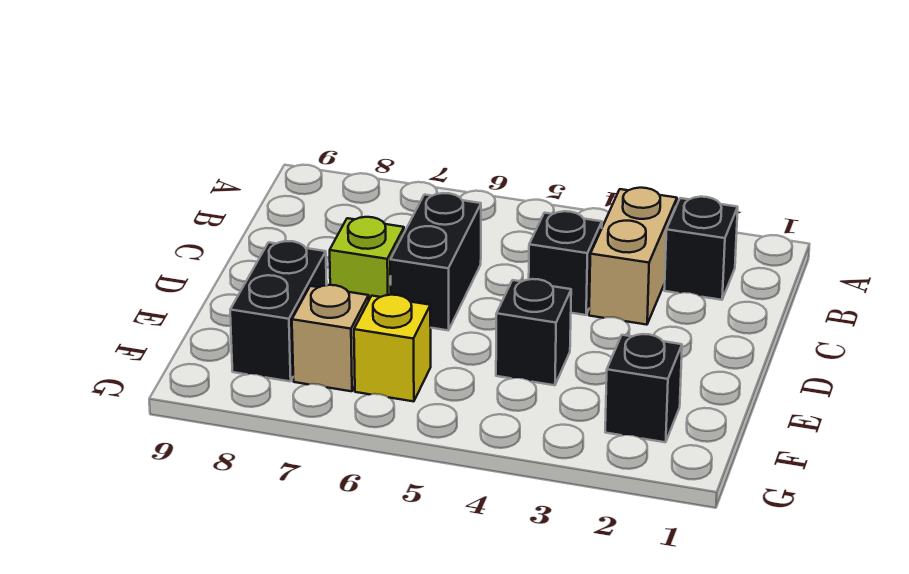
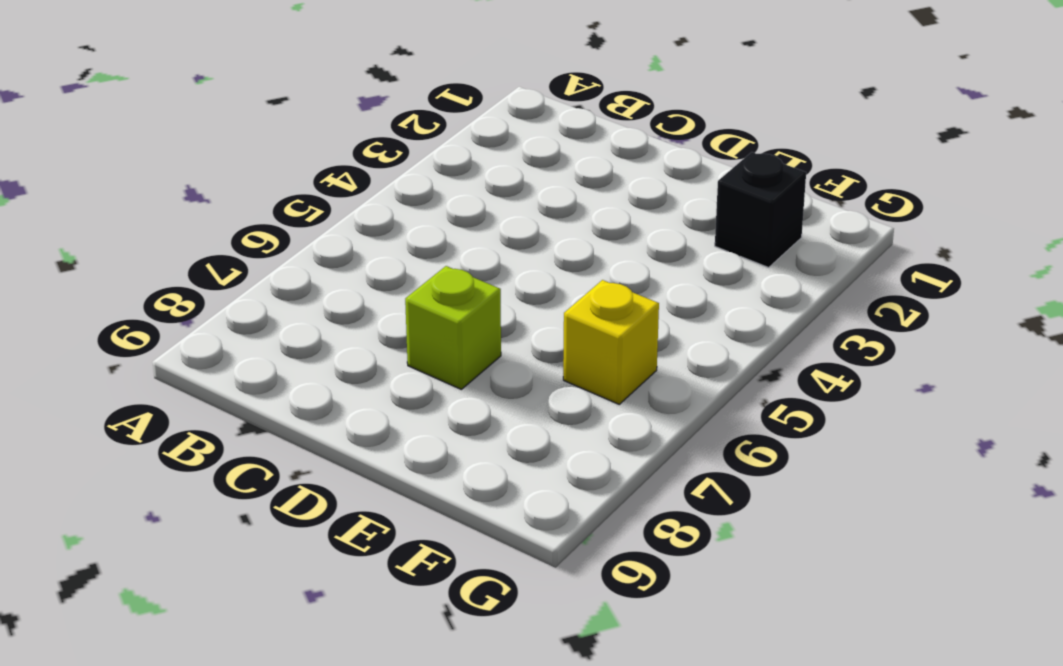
none -> black 1x1 brick [664,197,738,300]
none -> tan 1x2 brick [589,188,677,325]

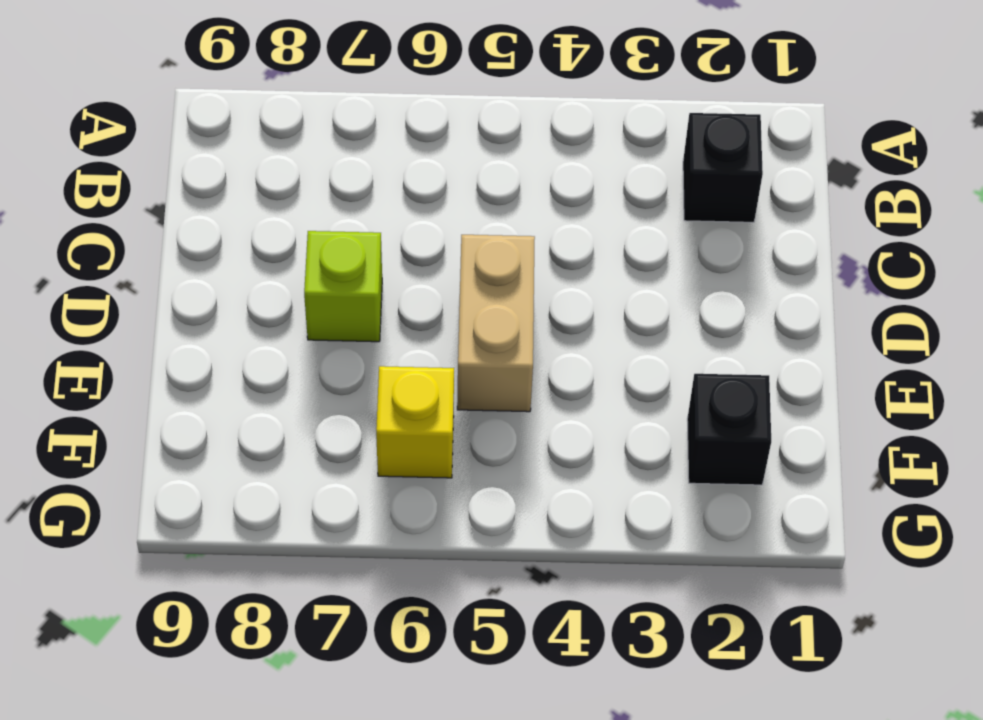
tan 1x2 brick [457,235,535,412] -> tan 1x2 brick moved to [589,188,677,325]
none -> black 1x1 brick [529,211,602,315]
none -> black 1x2 brick [390,193,481,330]

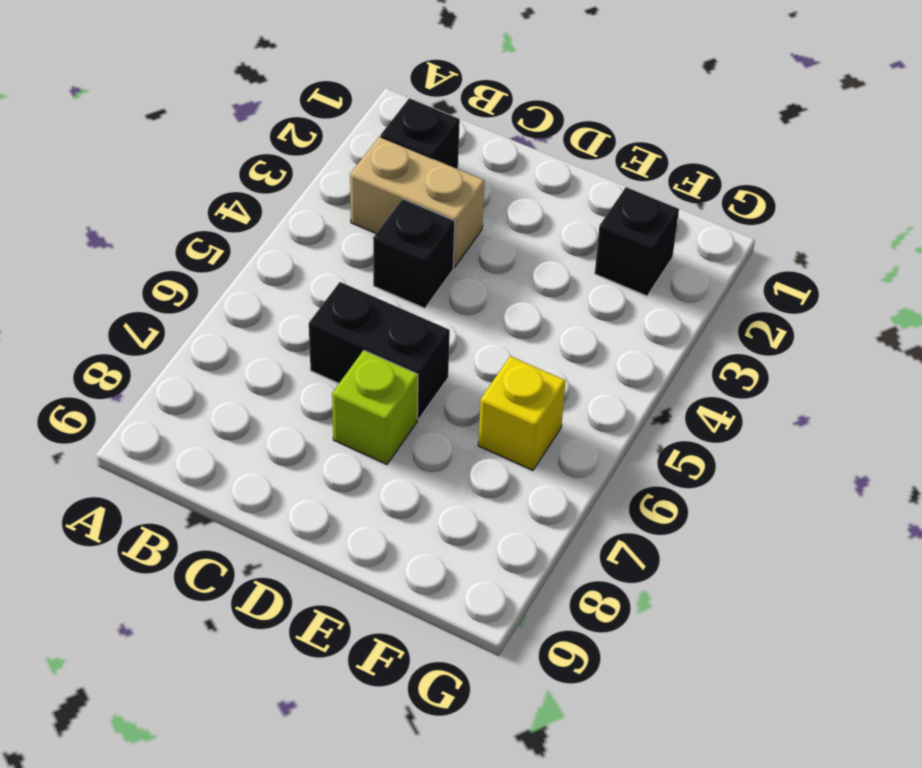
none -> black 1x1 brick [496,279,571,385]
none -> black 1x2 brick [230,241,327,381]

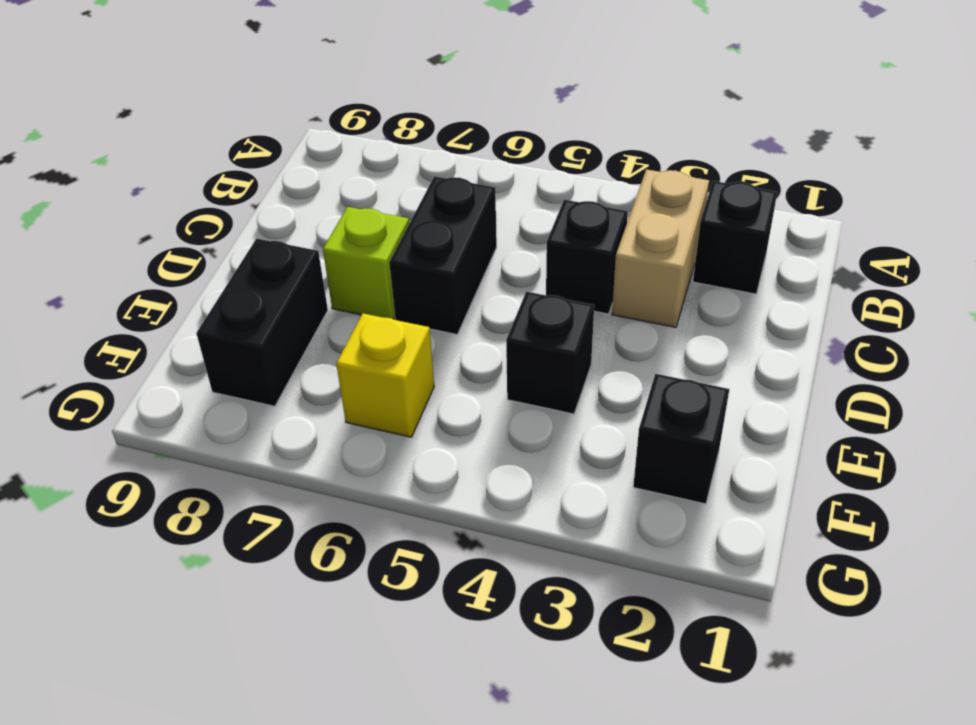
none -> tan 1x1 brick [292,285,369,391]

